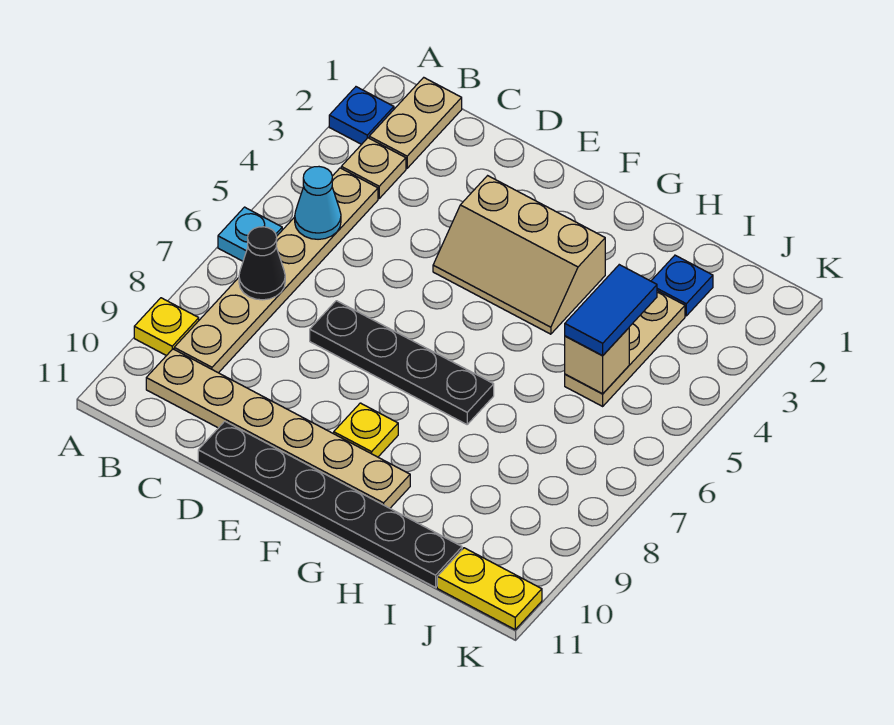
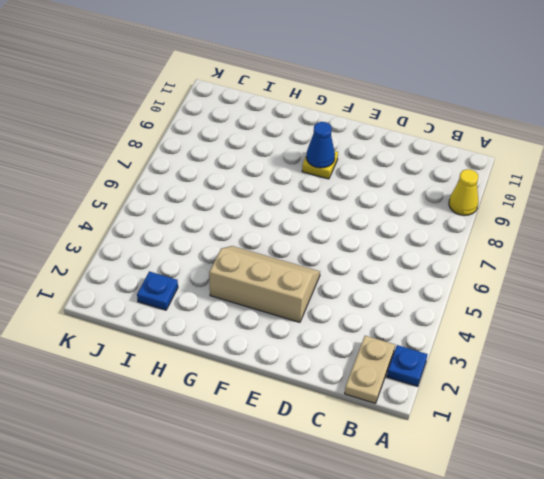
yellow 1x1 cone [449,169,478,216] -> yellow 1x1 plate [134,298,199,356]
blue 1x1 cone [306,122,335,168] -> none
none -> cyan 1x1 plate [218,207,282,261]
none -> tan 1x1 plate [341,138,406,198]
none -> tan 1x6 plate [174,168,378,373]

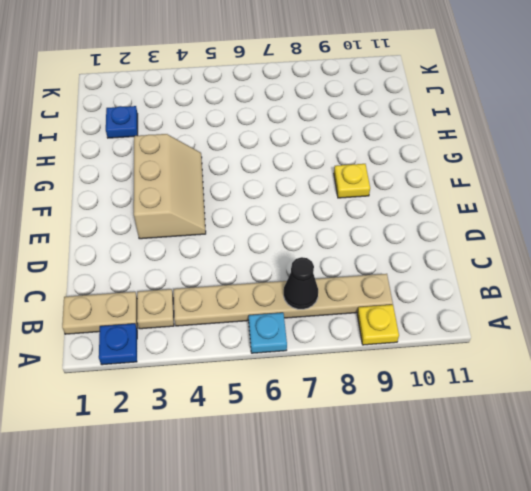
none -> tan 1x6 plate [146,349,410,508]
none -> black 1x4 plate [310,301,494,424]
none -> black 1x6 plate [198,421,462,587]

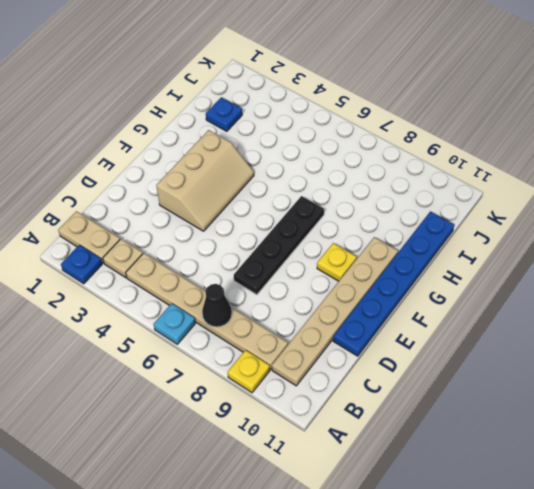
blue 1x6 plate [333,211,454,356] -> black 1x6 plate [198,421,462,587]
none -> tan 1x3 plate [565,291,685,406]
none -> yellow 1x2 plate [437,548,542,629]
none -> cyan 1x1 cone [295,167,341,239]

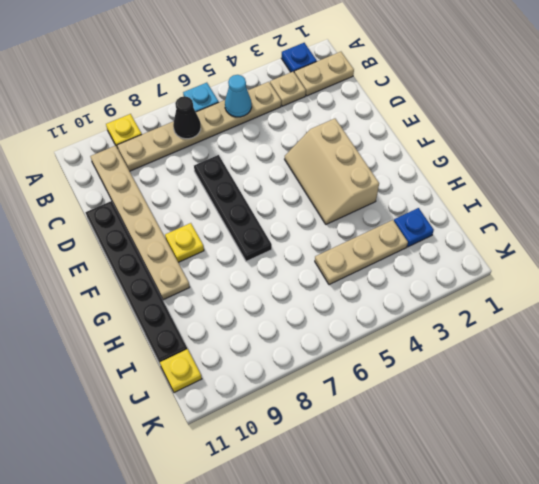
yellow 1x1 plate [160,349,202,393] -> yellow 1x2 plate [437,548,542,629]
none -> tan 1x1 brick [565,328,629,394]
none -> blue 1x2 tile [565,265,657,355]

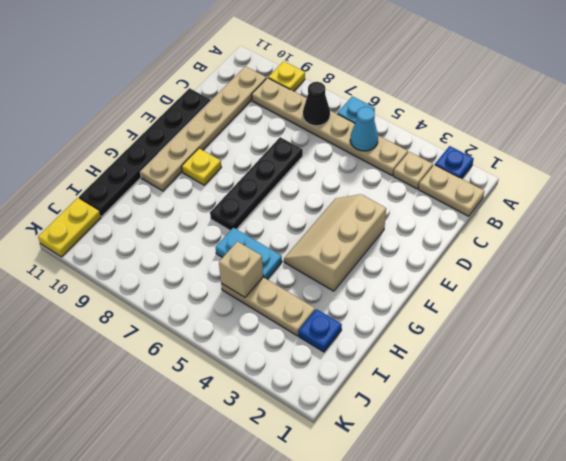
cyan 1x2 plate [215,228,282,279] -> none
none -> blue 1x2 tile [565,265,657,355]

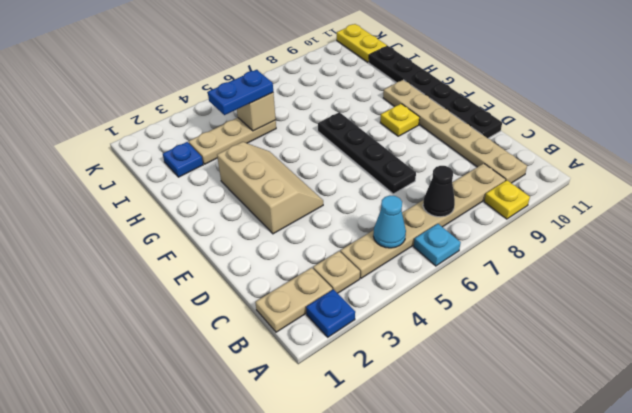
blue 1x2 plate [208,70,273,115] -> blue 1x2 tile [565,265,657,355]

